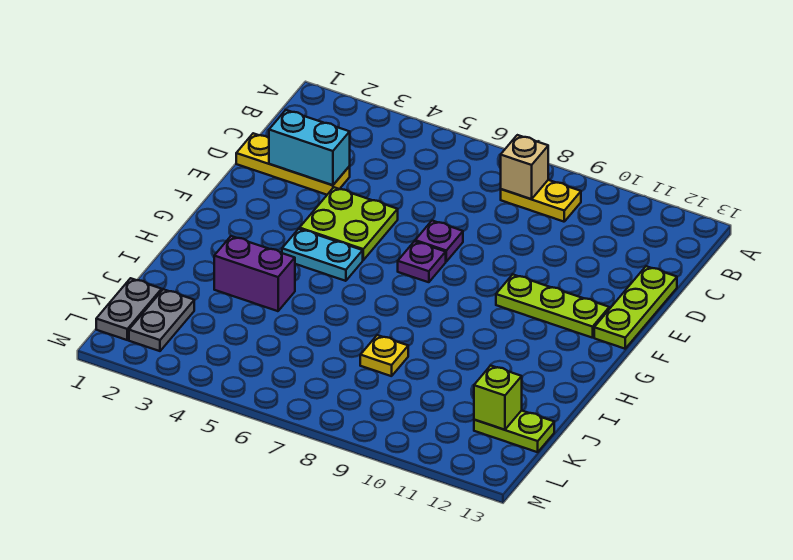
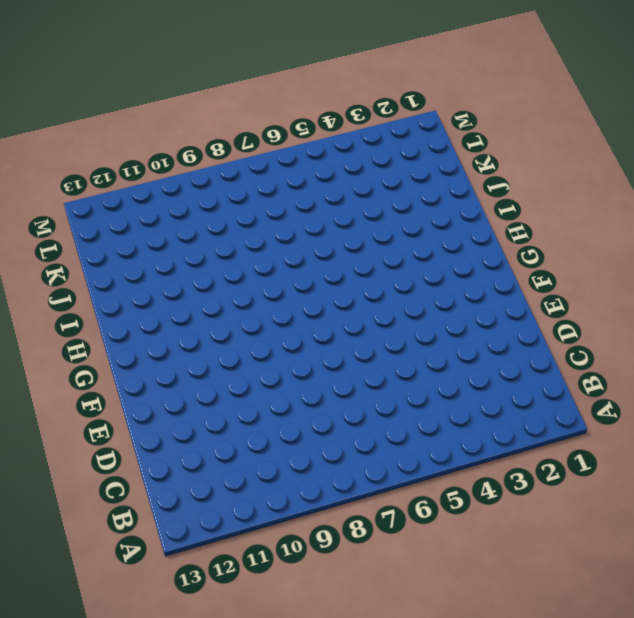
none -> yellow 1x2 plate [501,180,581,222]
none -> yellow 1x3 plate [236,133,350,195]
none -> lime 1x3 plate [594,266,677,349]

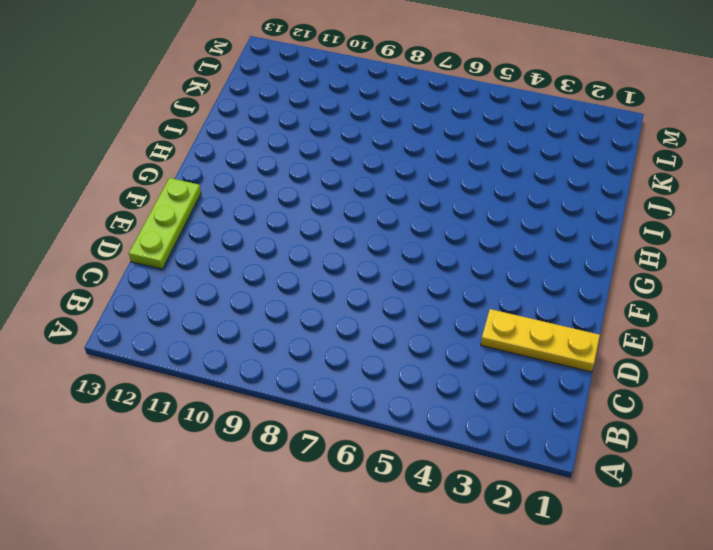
none -> yellow 1x2 plate [501,180,581,222]
none -> lime 2x2 plate [300,187,398,260]
none -> purple 1x1 plate [415,221,463,261]

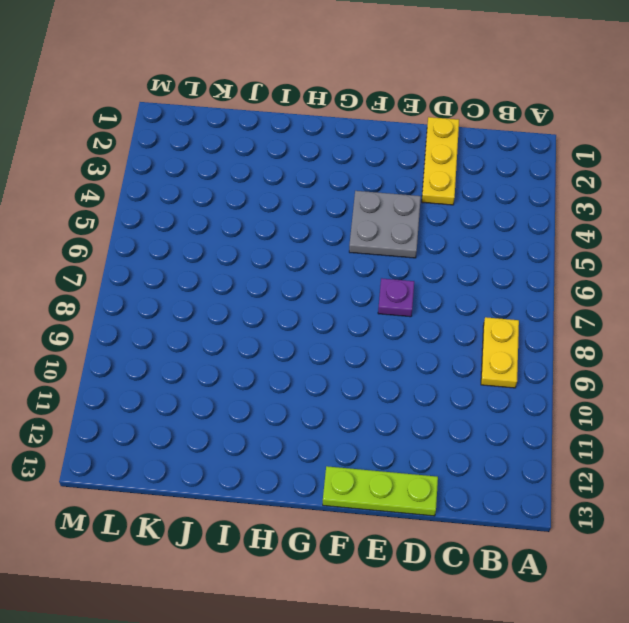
grey 2x2 plate [349,191,421,258] -> lime 2x2 plate [300,187,398,260]
none -> purple 1x1 plate [398,241,446,282]
none -> lime 1x3 plate [496,275,609,338]
none -> cyan 1x2 plate [282,229,363,281]

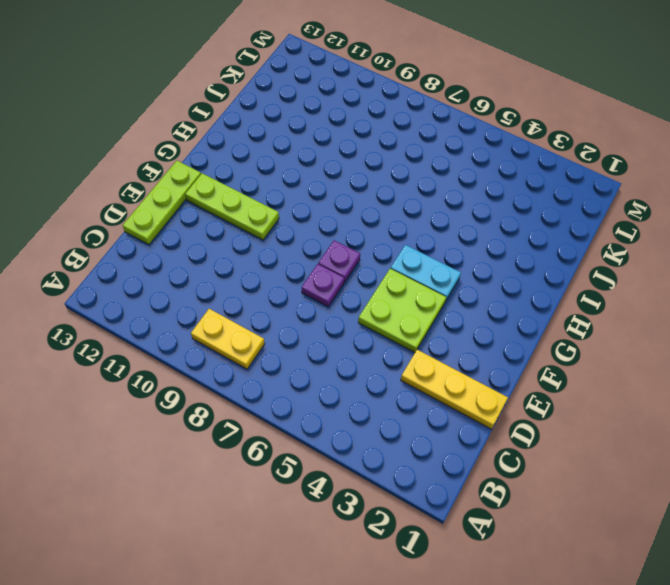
none -> purple 1x2 brick [214,236,295,311]
none -> yellow 1x1 plate [360,335,408,376]
none -> grey 1x2 plate [96,278,162,340]

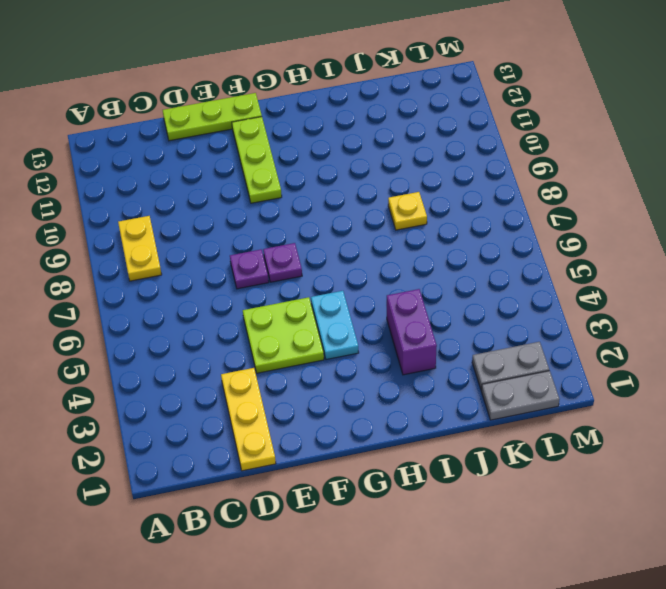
none -> lime 1x2 plate [474,410,554,452]
none -> tan 1x1 brick [501,135,548,199]
none -> cyan 1x2 brick [269,110,350,185]

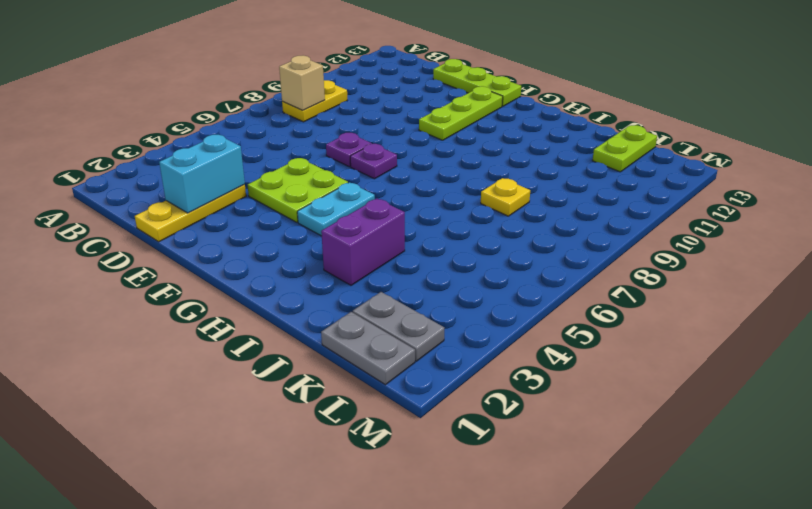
none -> lime 1x1 brick [474,366,522,430]

